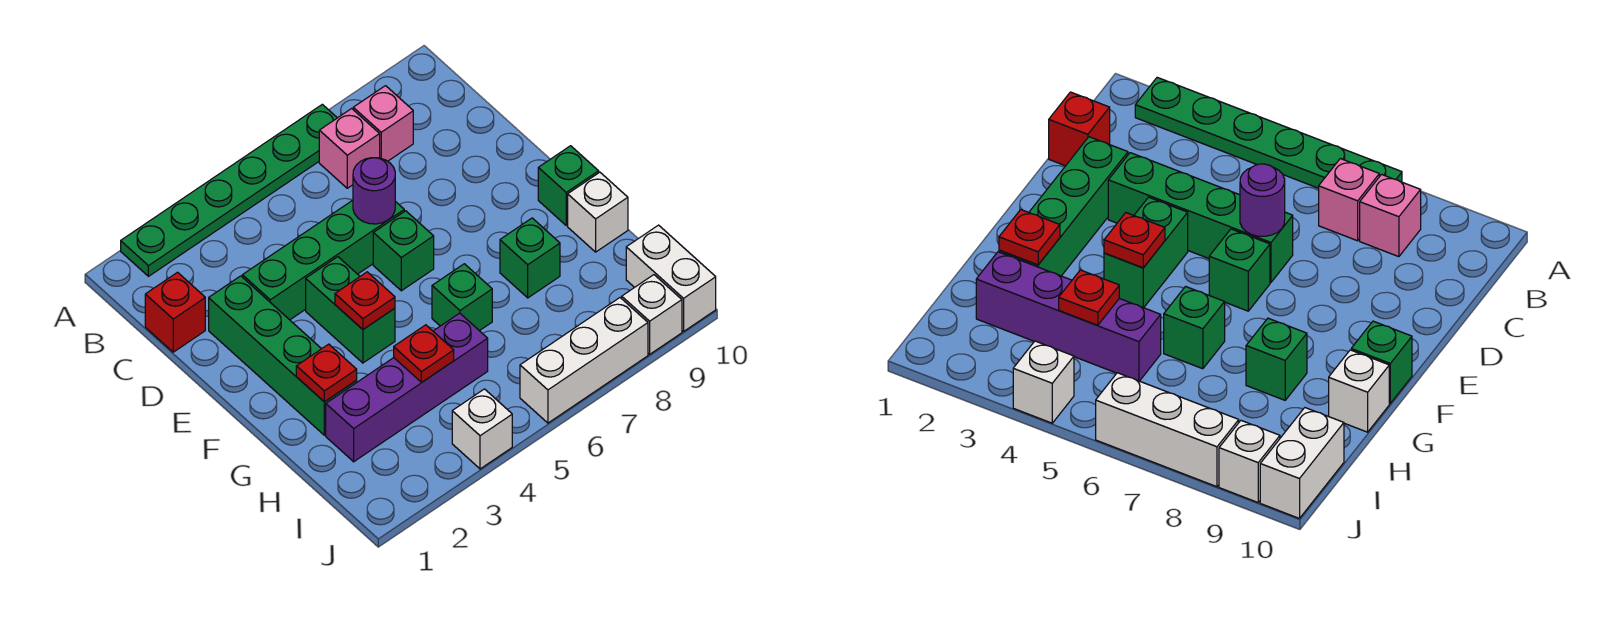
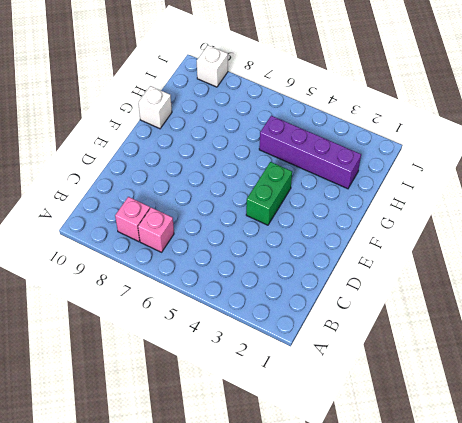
none -> green 1x6 plate [121,104,337,276]
none -> red 1x1 brick [145,272,205,352]
none -> green 1x4 brick [209,276,357,435]

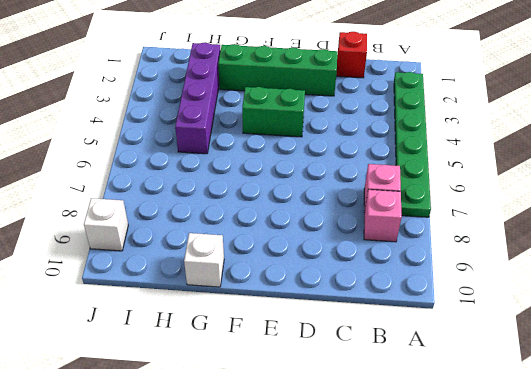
none -> green 1x4 brick [242,200,404,320]
none -> green 1x1 brick [373,211,434,291]
none -> green 1x1 brick [538,146,599,225]

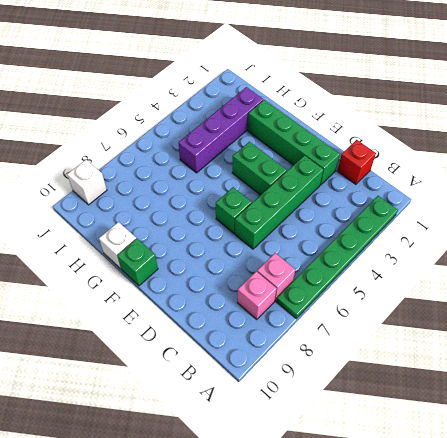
none -> green 1x1 brick [432,264,492,331]
none -> green 1x1 brick [500,218,560,298]
none -> white 1x2 brick [626,225,716,331]

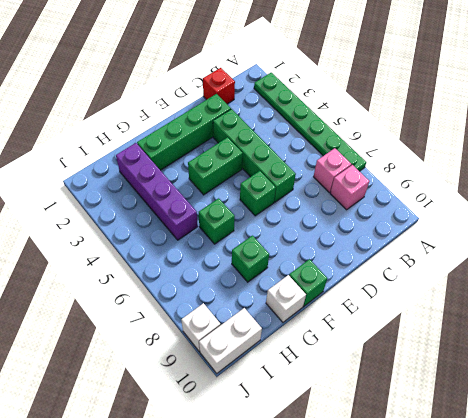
none -> white 1x1 brick [452,389,512,469]
none -> white 1x3 brick [520,298,648,423]
none -> purple 1x1 round brick [353,158,395,224]

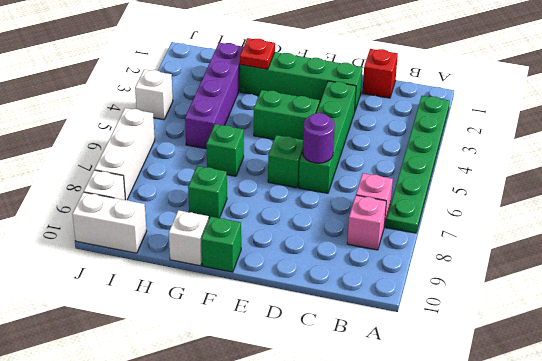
none -> red 1x1 plate [335,272,395,329]
none -> red 1x1 plate [394,325,454,382]

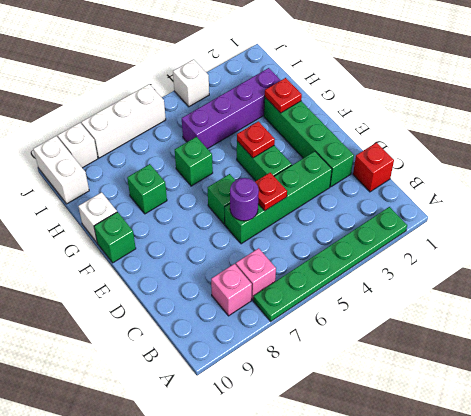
red 1x1 plate [255,173,287,211] -> red 1x1 plate moved to [394,325,454,382]

